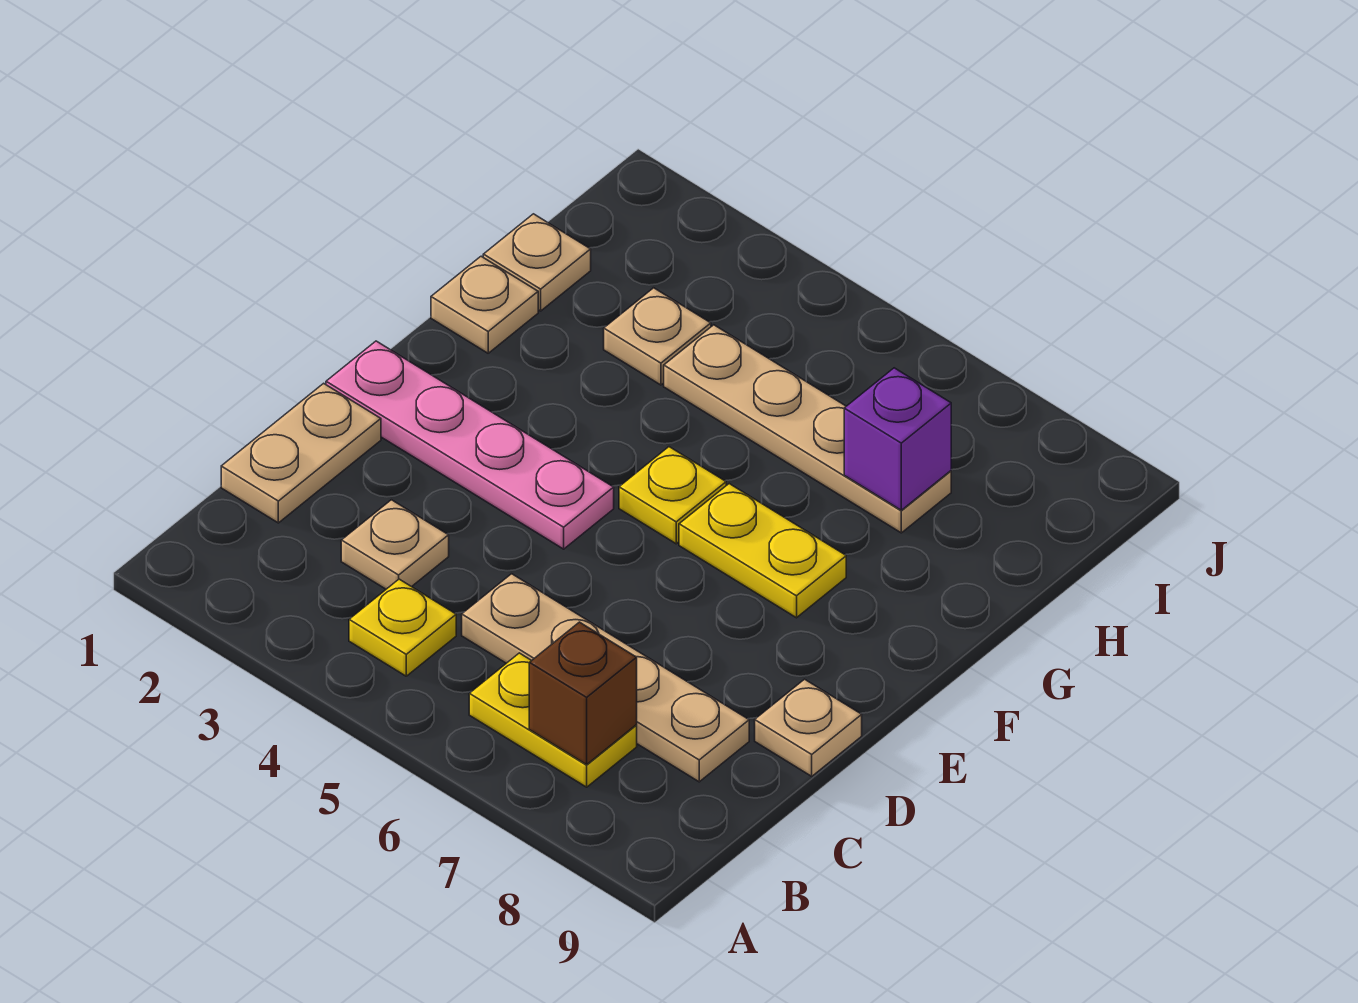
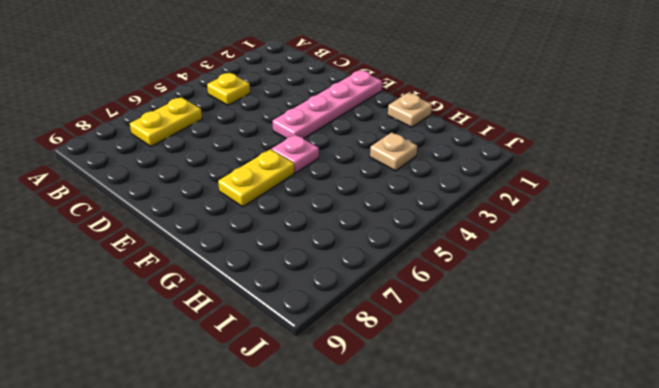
pink 1x1 plate [271,135,319,173] -> yellow 1x1 plate [619,447,726,544]
none -> tan 1x2 plate [221,383,381,523]
none -> tan 1x1 plate [341,500,449,589]
none -> tan 1x4 plate [462,574,749,782]

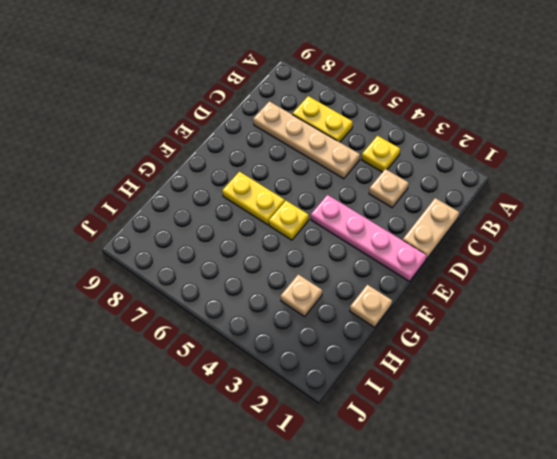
none -> tan 1x1 plate [755,679,862,776]
none -> tan 1x1 plate [483,214,591,311]
none -> tan 1x4 plate [664,325,951,533]

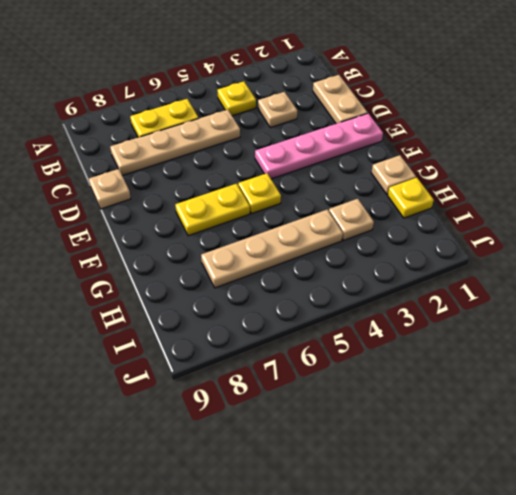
yellow 1x1 plate [388,178,434,218] -> tan 1x1 plate [483,214,591,311]
none -> brown 1x1 brick [529,622,637,765]
none -> purple 1x1 brick [844,368,951,510]

